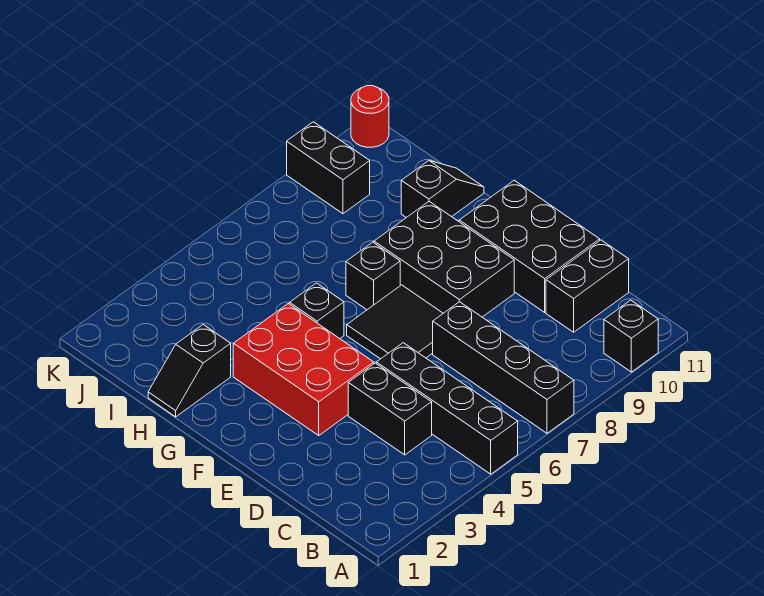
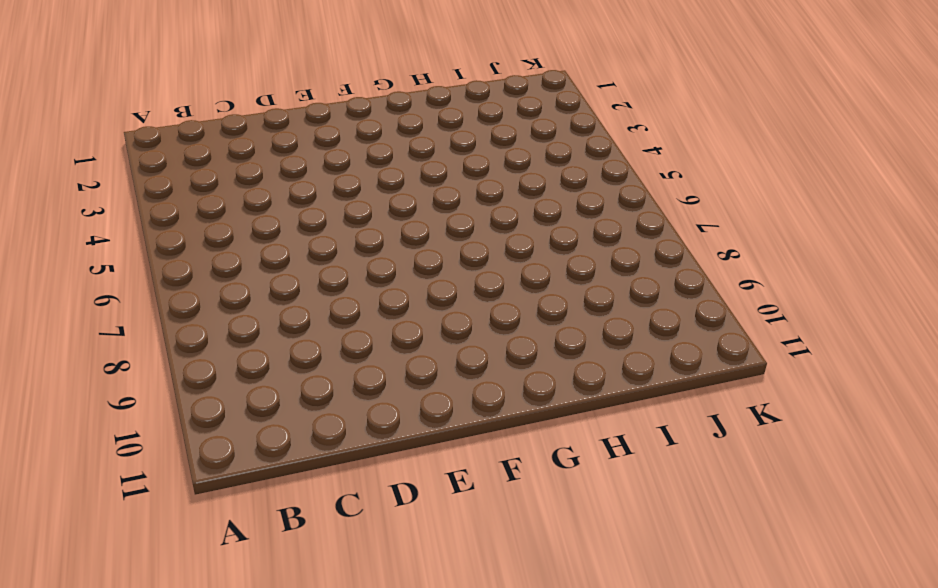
none -> black 1x4 brick [376,343,518,474]
none -> black 1x4 brick [433,302,574,433]
none -> black 1x1 brick [604,300,658,372]

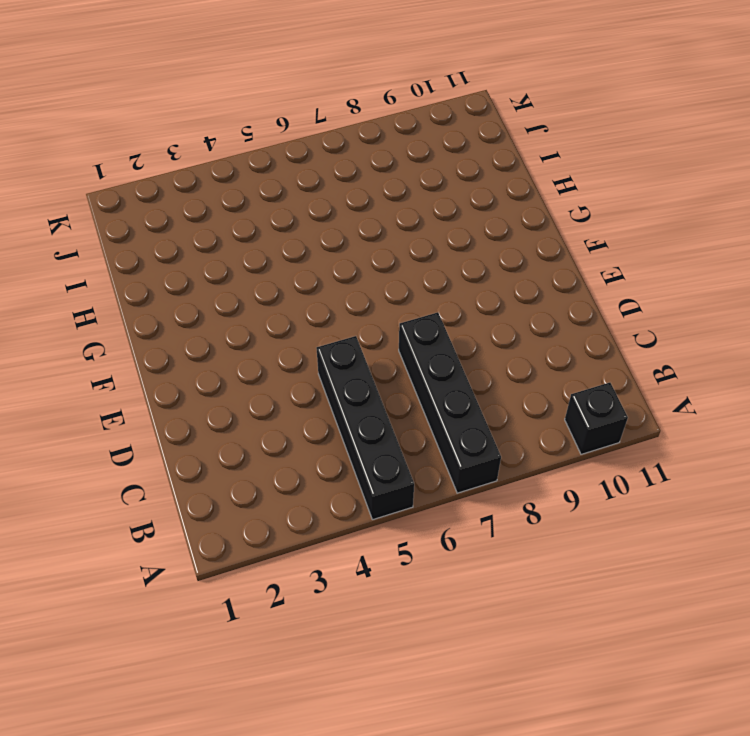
none -> black 1x2 brick [348,363,432,455]
none -> black 1x2 brick [546,240,629,332]
none -> black 2x3 brick [459,180,600,312]

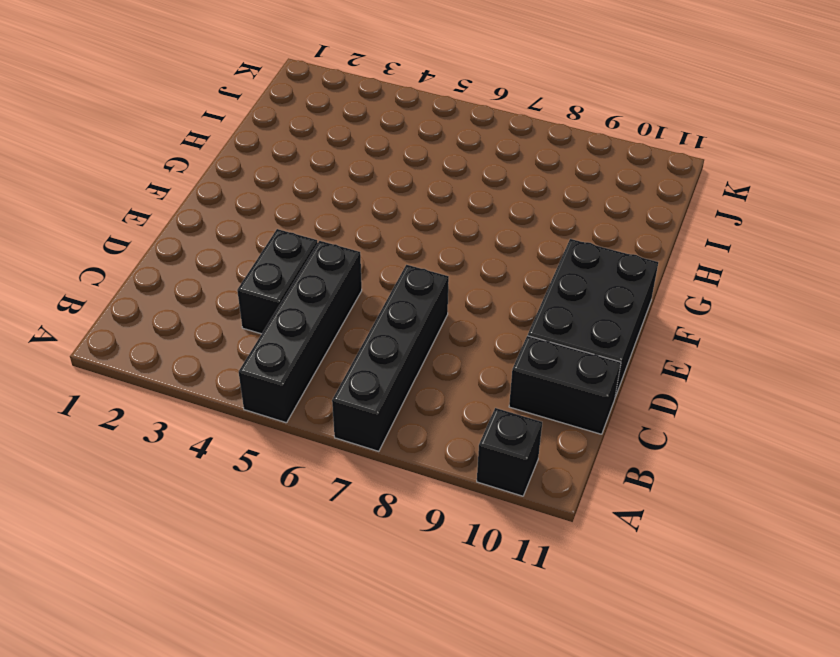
none -> red 2x3 brick [233,303,374,435]
none -> black 2x2 tile [347,285,443,359]
none -> black 2x3 brick [374,202,514,317]

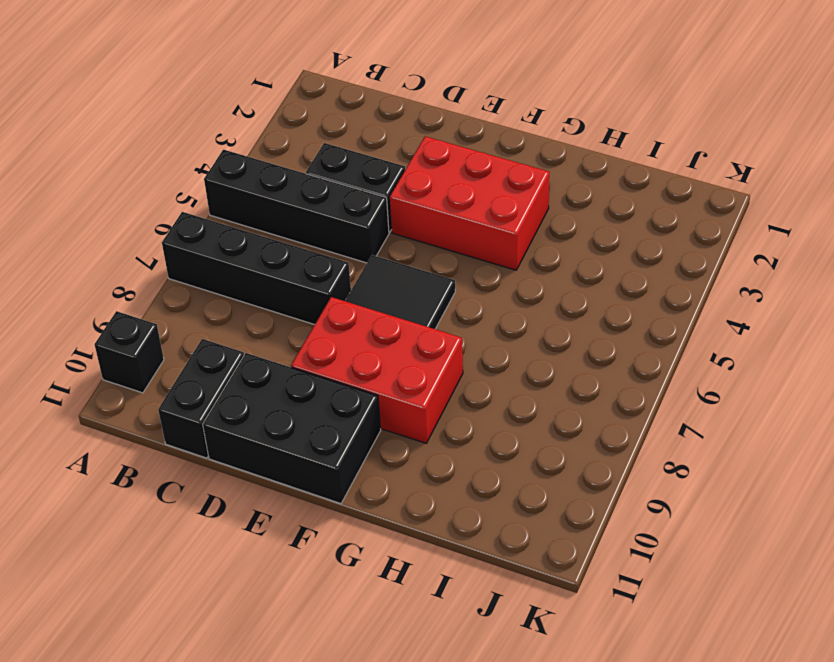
red 2x3 brick [291,297,463,443] -> black 2x3 brick [374,202,514,317]
none -> black 1x1 brick [290,283,344,339]
none -> black 1x1 brick [346,242,400,310]
none -> black 1x2 slope [148,325,231,417]

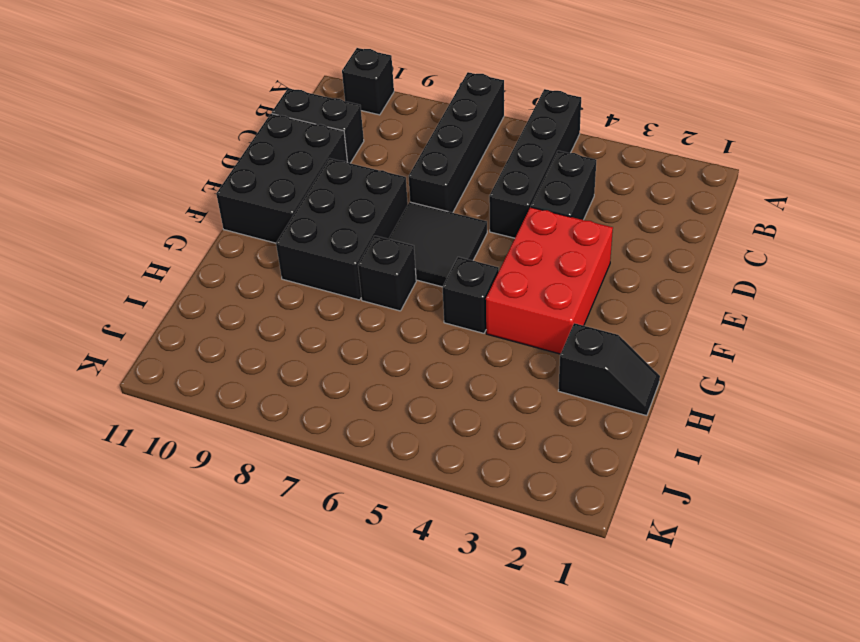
none -> black 1x2 slope [401,161,484,218]
none -> black 1x2 brick [287,122,370,214]
none -> red 1x1 round brick [351,86,389,147]

